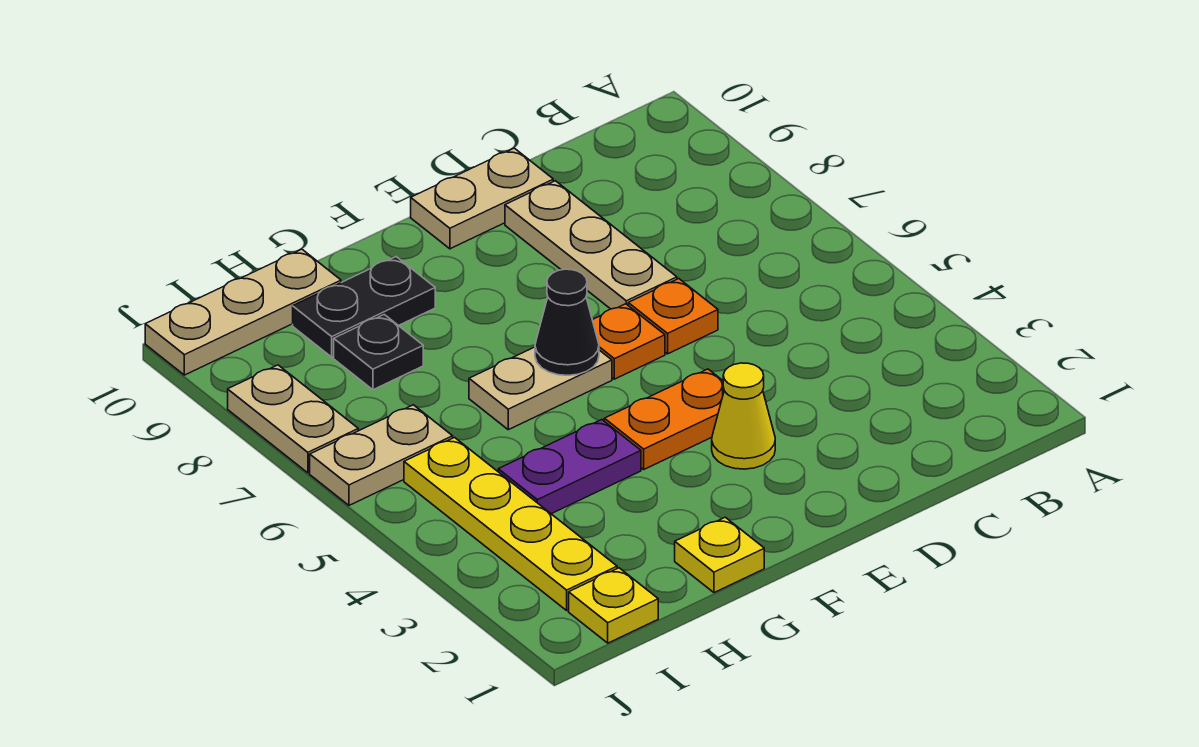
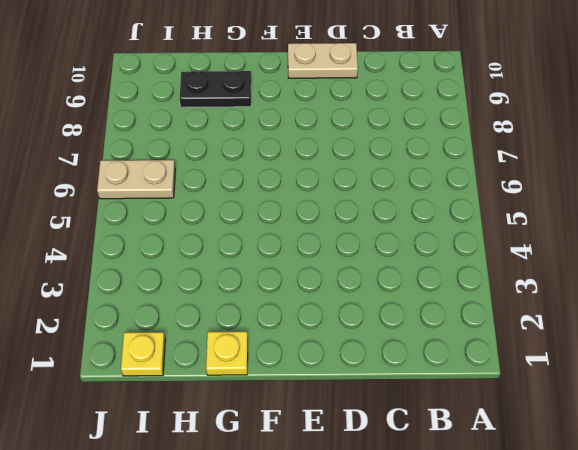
none -> orange 1x1 plate [628,279,718,354]
none -> tan 1x3 plate [505,181,677,309]
none -> yellow 1x1 cone [712,363,775,469]

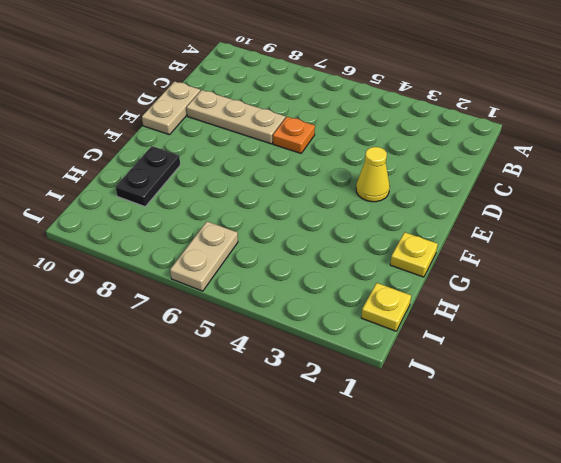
none -> orange 1x2 plate [604,369,724,469]
none -> orange 1x1 plate [593,304,665,379]
none -> tan 1x2 plate [469,347,612,430]

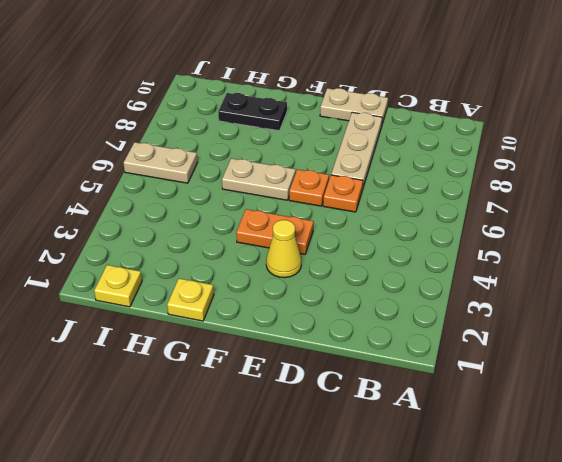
none -> purple 1x2 plate [498,420,641,514]
none -> black 1x1 plate [334,315,423,390]
none -> tan 1x3 plate [145,249,341,375]

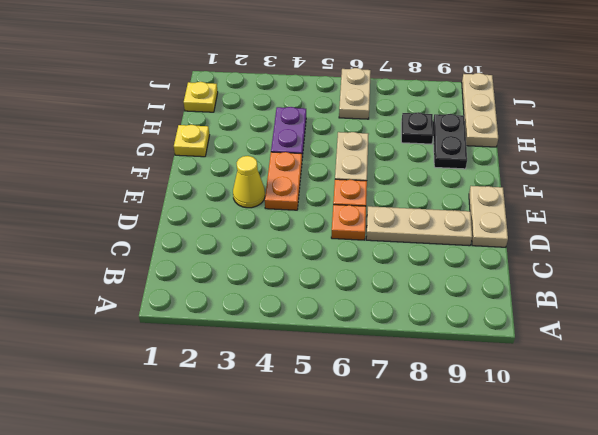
none -> yellow 1x4 plate [404,438,617,610]
none -> tan 1x2 plate [228,365,358,473]
none -> black 1x1 cone [535,269,599,375]

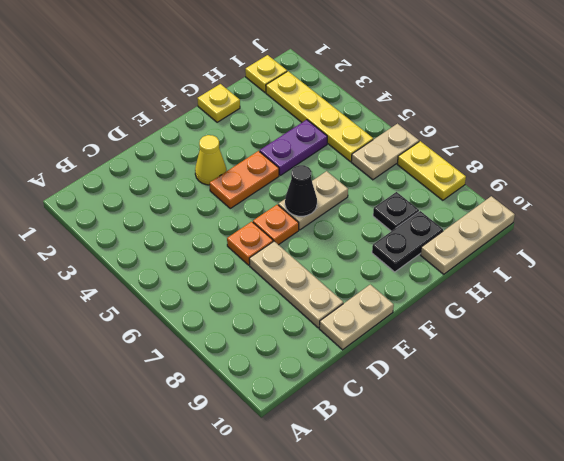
yellow 1x2 plate [397,141,466,200] -> tan 1x2 plate [228,365,358,473]

